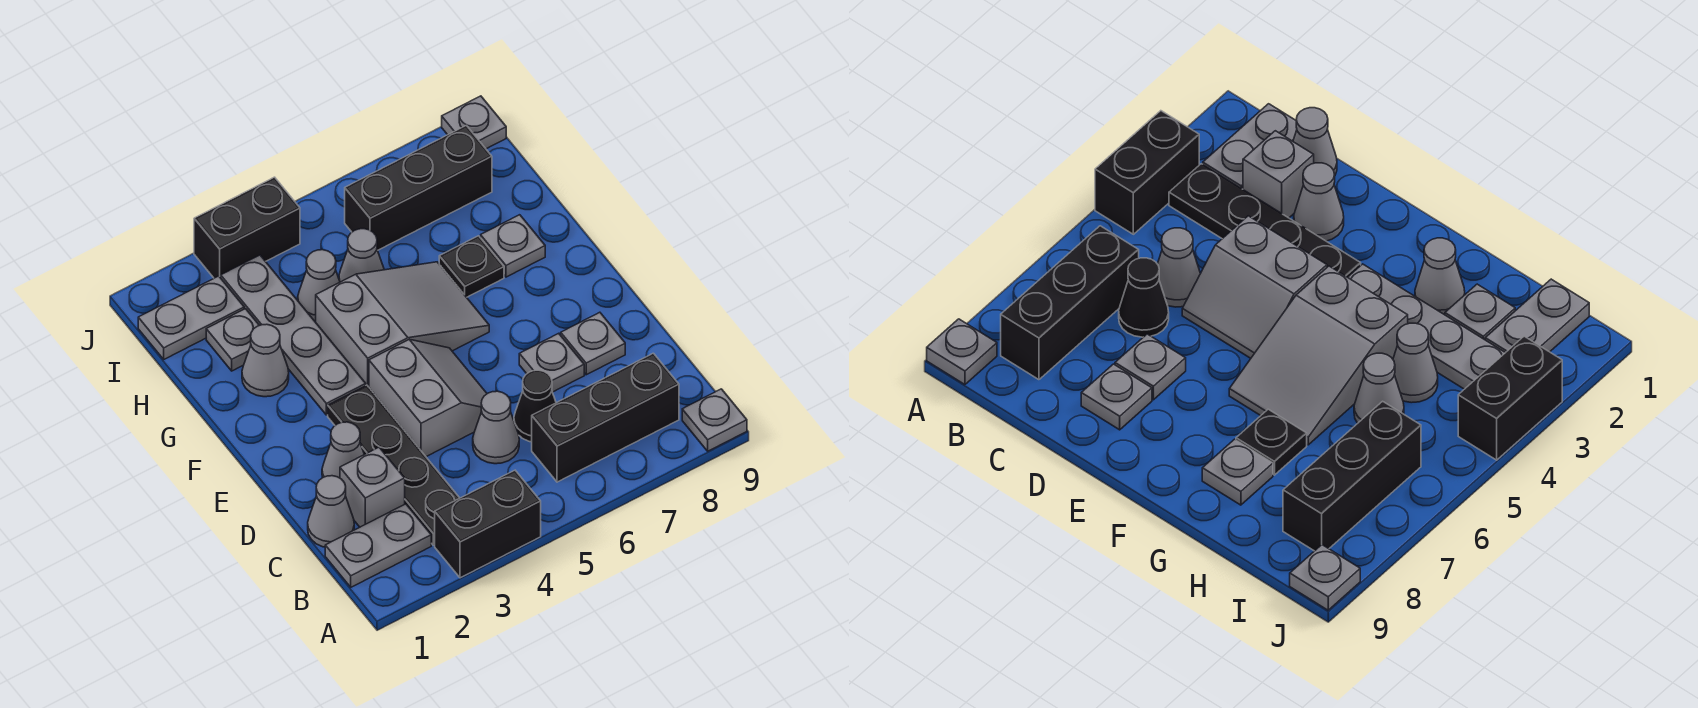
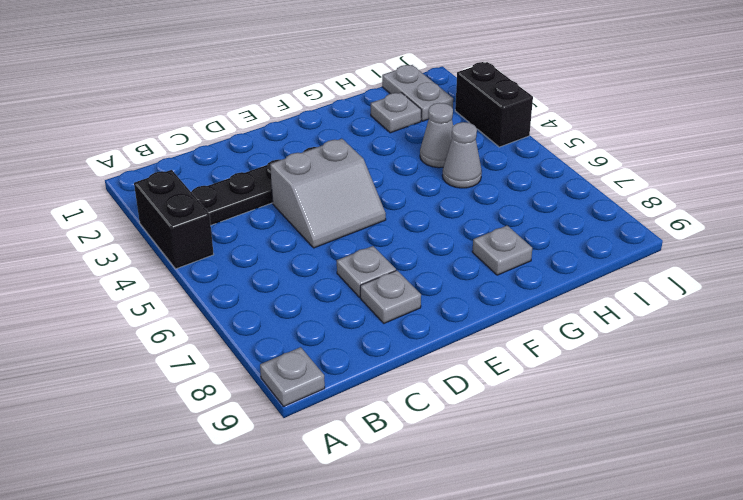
none -> grey 1x2 plate [325,504,431,587]
none -> black 1x3 brick [532,353,679,482]
none -> grey 1x1 cone [308,476,354,547]

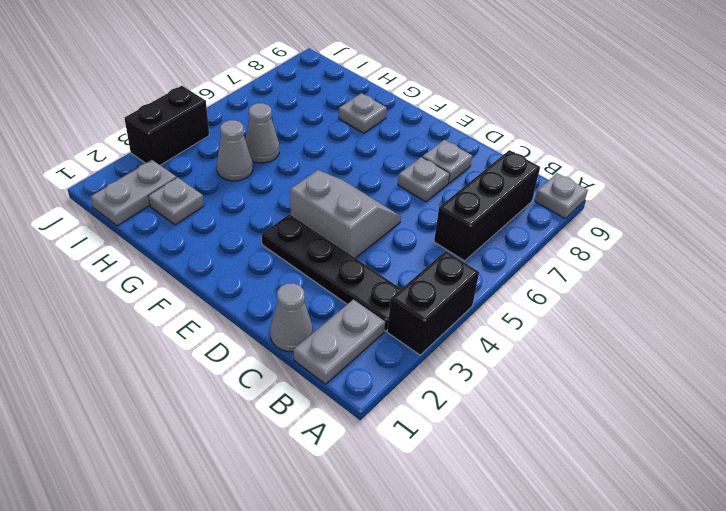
none -> grey 1x1 brick [340,447,405,527]
none -> grey 1x1 cone [473,391,519,464]
none -> black 1x1 cone [514,370,556,442]

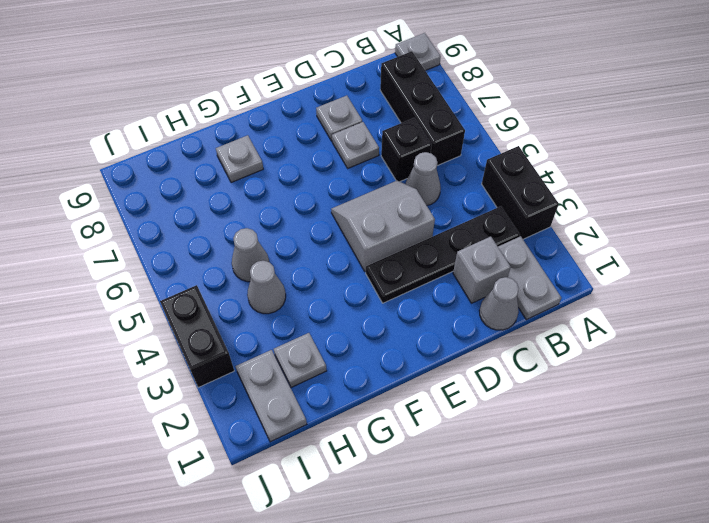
black 1x1 brick [381,118,432,182] -> black 1x1 cone [514,370,556,442]
none -> grey 1x1 cone [322,422,364,478]
none -> grey 1x4 plate [221,255,366,415]
none -> grey 2x3 slope [316,262,489,387]

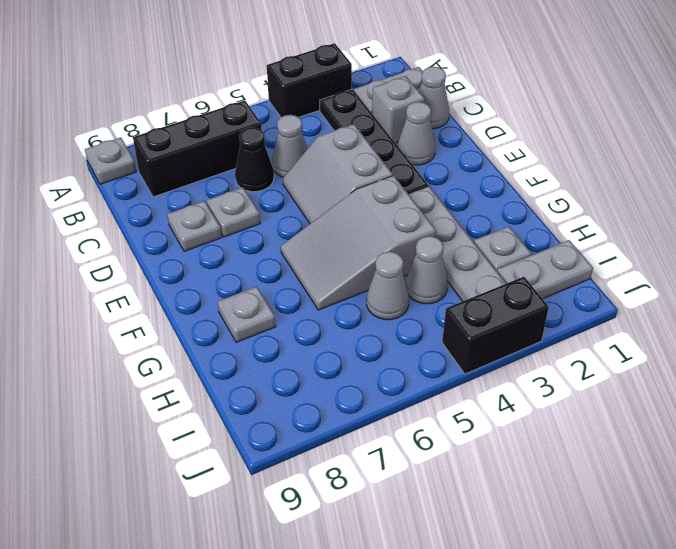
none -> grey 1x1 cone [242,324,289,397]
none -> black 1x1 plate [439,236,504,297]
none -> black 1x3 brick [345,125,492,250]

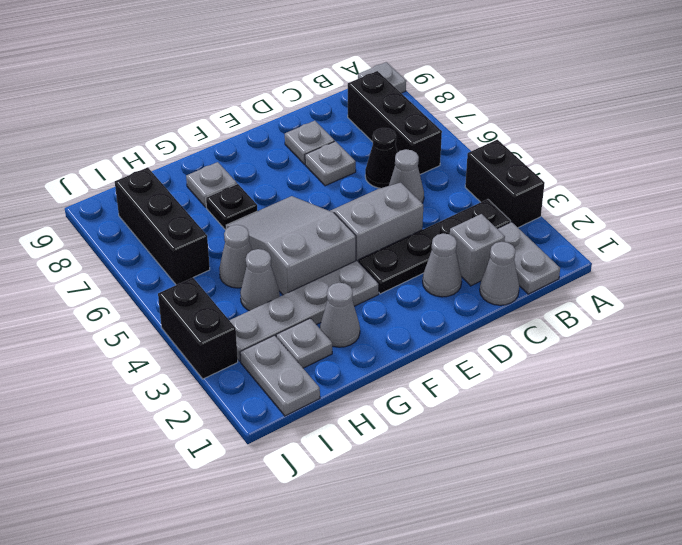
none -> grey 1x1 plate [442,96,506,149]

